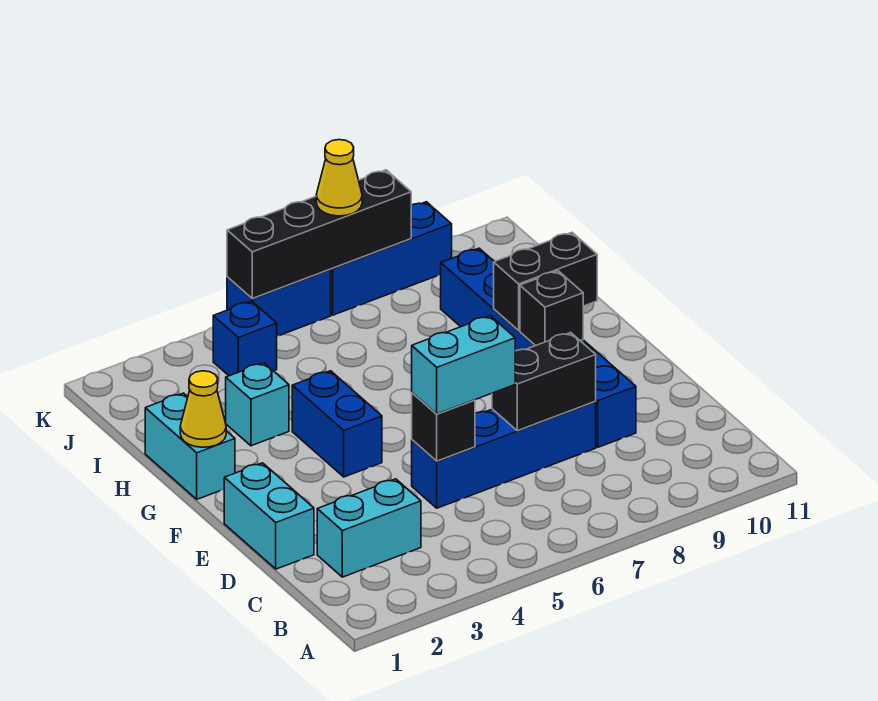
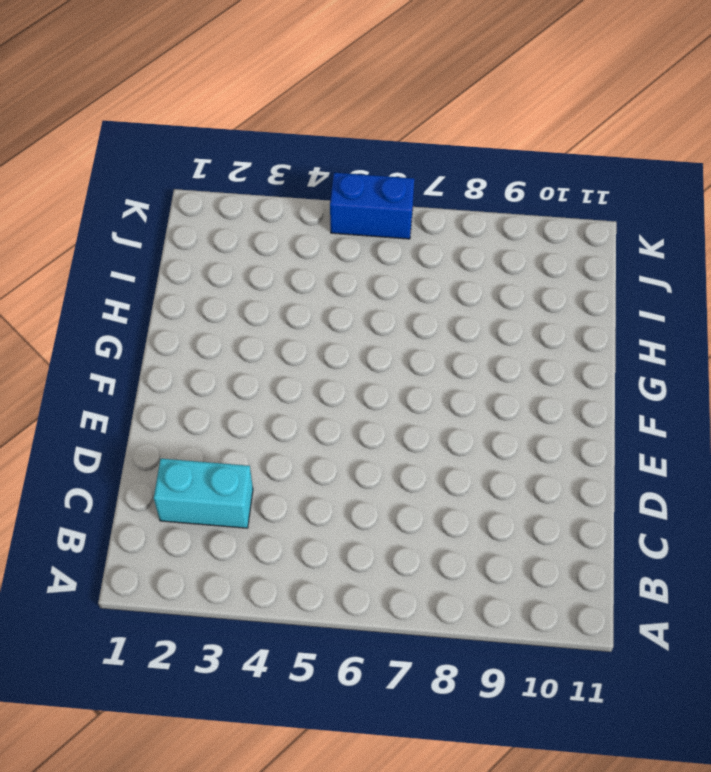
none -> cyan 1x2 brick [224,463,314,569]
none -> blue 1x4 brick [412,401,596,508]
none -> blue 1x6 brick [441,248,636,447]

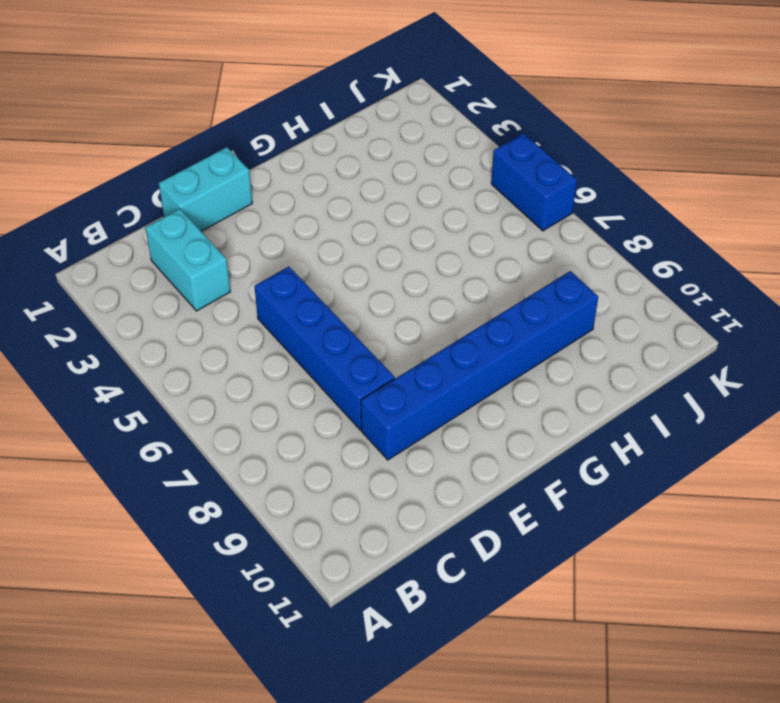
none -> blue 1x2 brick [292,371,382,477]
none -> cyan 1x2 brick [145,393,235,499]
none -> cyan 1x1 brick [226,363,289,446]

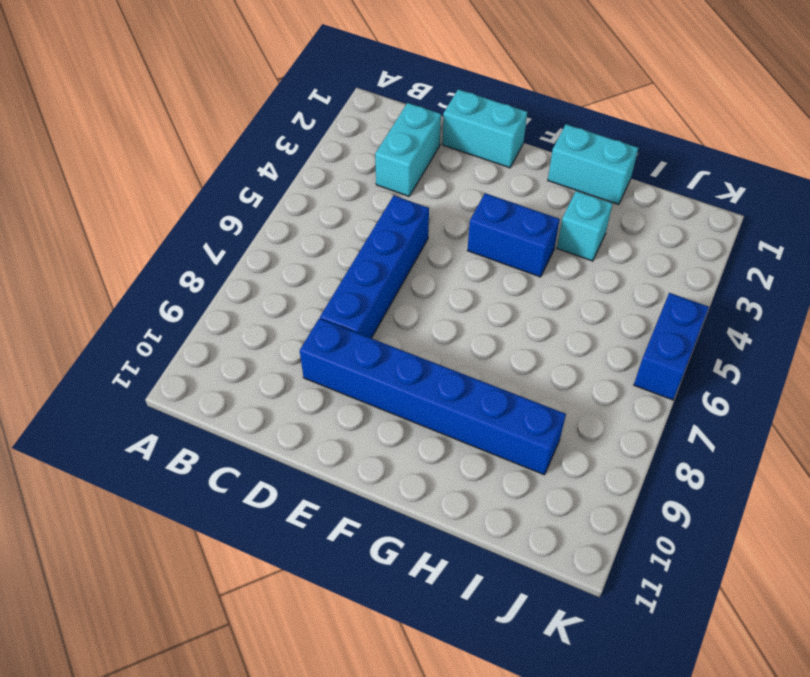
none -> blue 1x1 brick [213,301,277,376]
none -> blue 1x3 brick [330,202,452,315]
none -> black 1x1 brick [412,393,475,461]

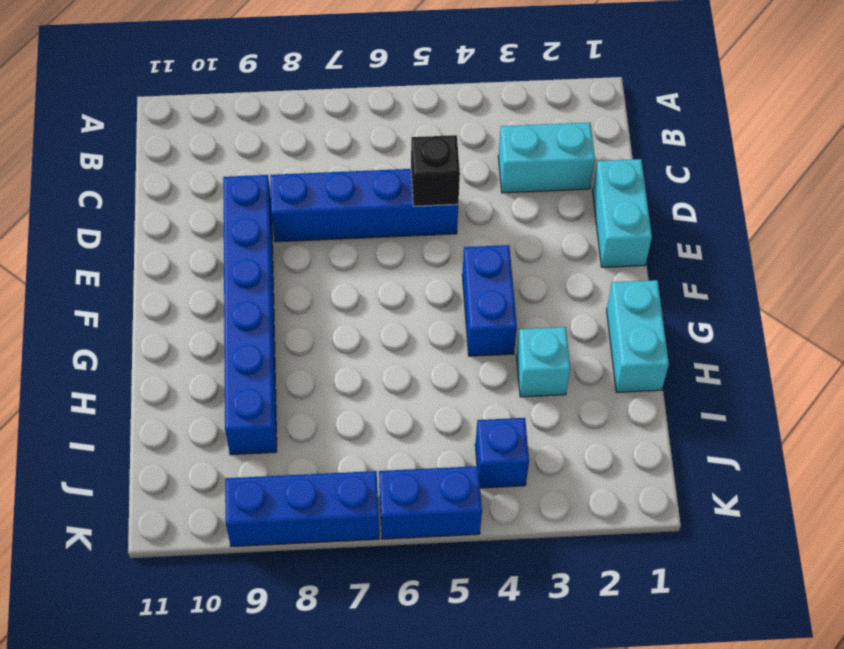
none -> black 1x2 brick [492,333,596,431]
none -> black 1x1 brick [520,271,583,346]
none -> yellow 1x1 cone [180,371,226,447]

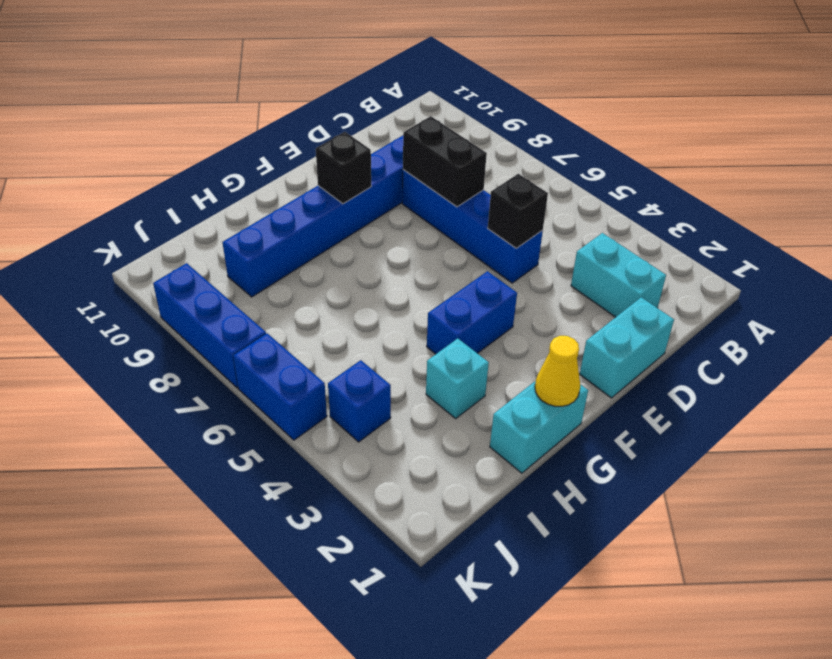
none -> black 1x2 brick [494,232,597,331]
none -> black 1x4 brick [227,170,411,298]
none -> cyan 1x2 brick [412,316,515,414]

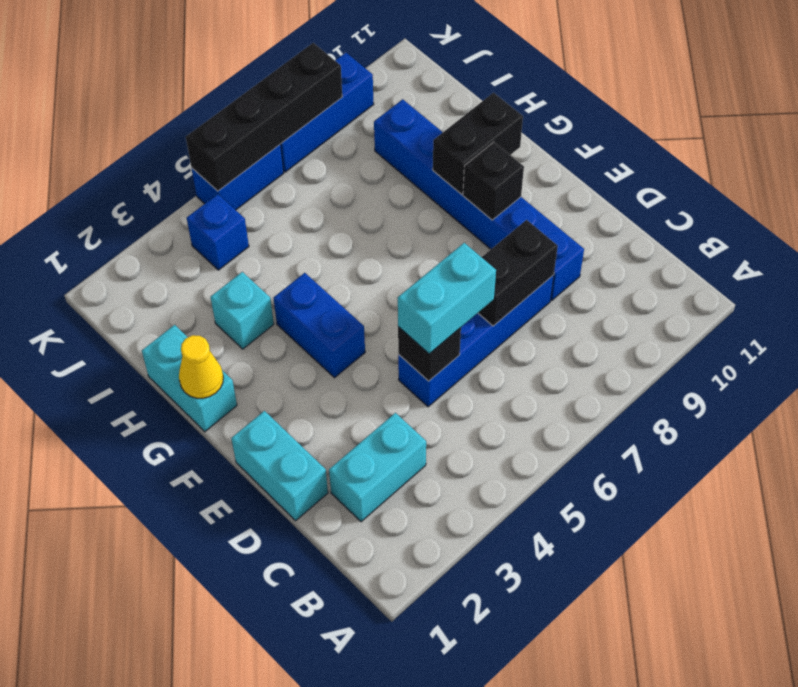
none -> yellow 1x1 cone [316,140,362,216]

